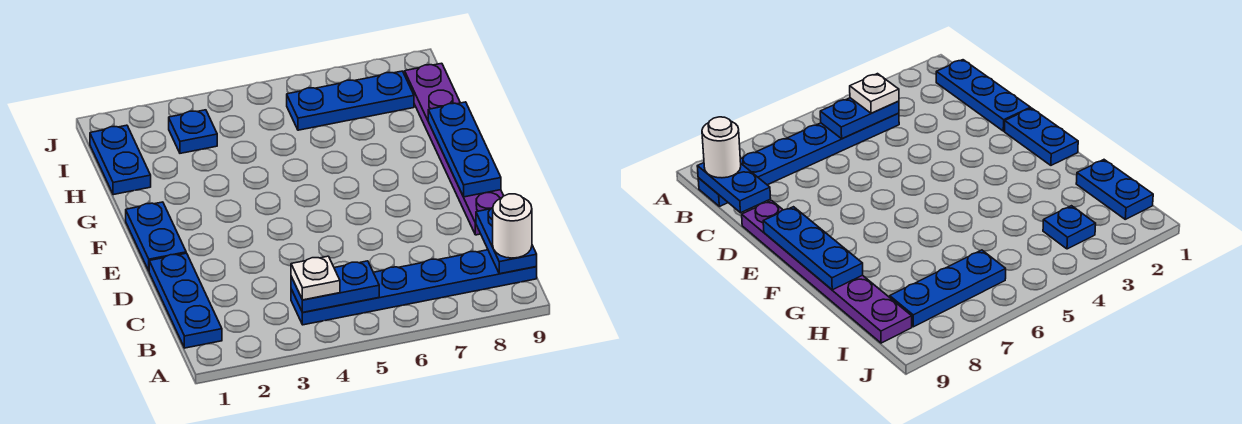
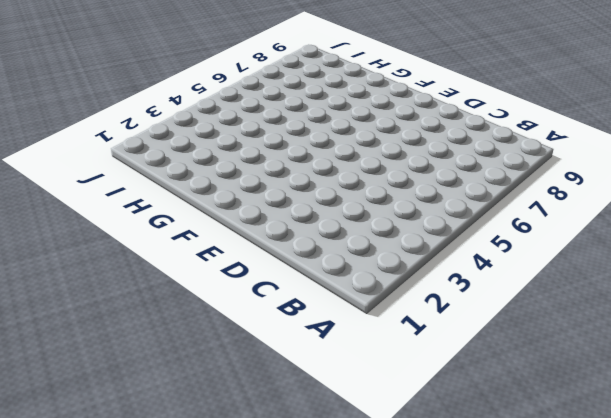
none -> blue 1x3 plate [149,253,222,348]
none -> blue 1x6 plate [291,250,537,325]
none -> purple 1x6 plate [405,63,504,235]

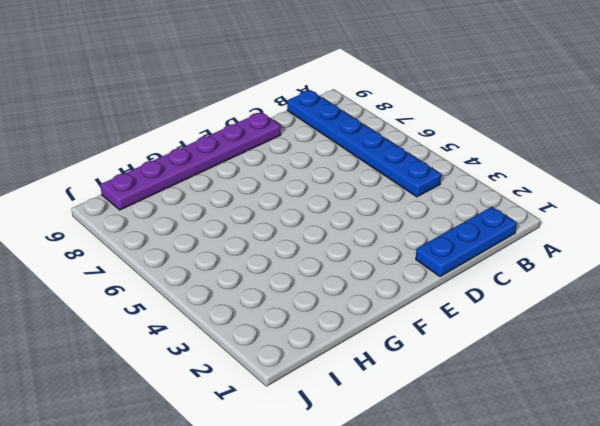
none -> blue 1x2 plate [126,202,186,271]
none -> blue 1x2 plate [90,125,151,195]
none -> blue 1x1 plate [169,110,217,153]

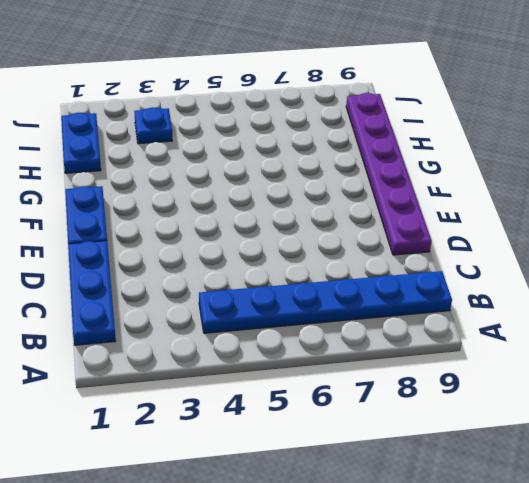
none -> blue 1x3 plate [287,71,414,130]
none -> blue 1x2 plate [291,261,379,313]
none -> blue 1x2 plate [476,208,537,274]

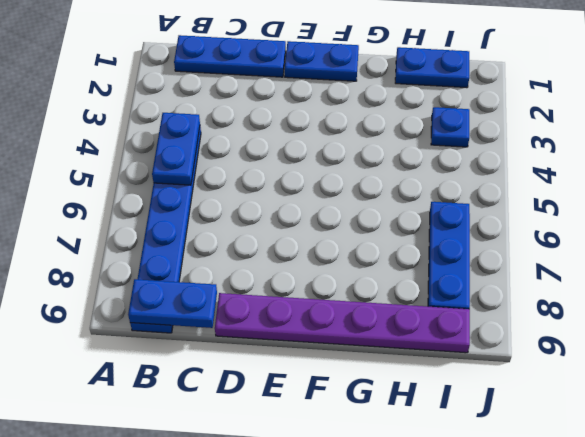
none -> blue 1x3 plate [428,102,501,197]
none -> white 1x1 plate [291,256,340,300]
none -> white 1x1 round brick [493,194,532,258]

